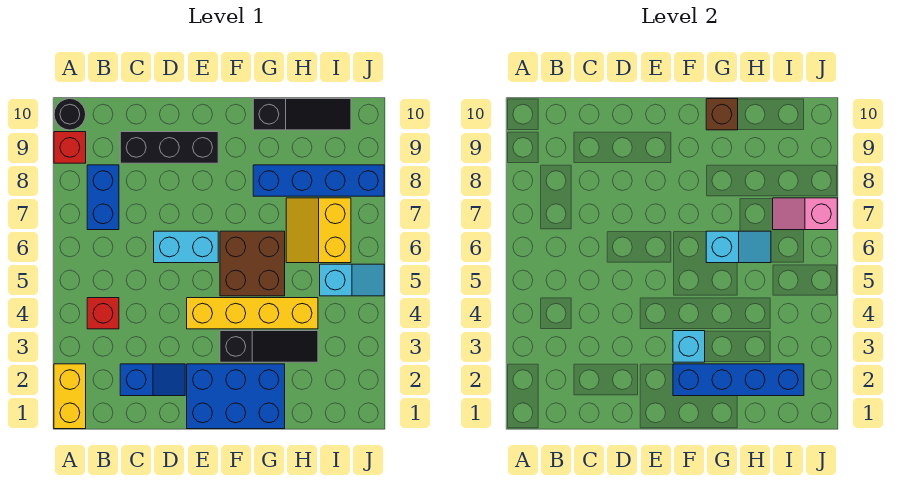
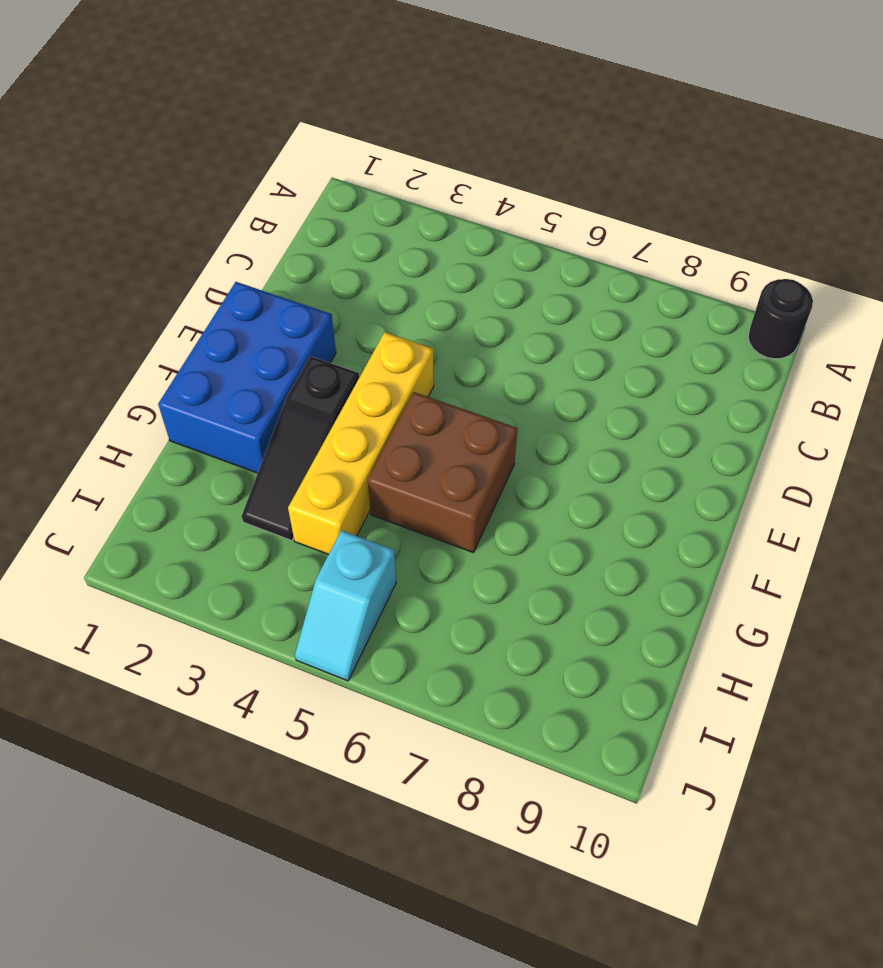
none -> yellow 1x2 brick [54,364,86,429]
none -> red 1x1 brick [54,132,86,163]
none -> red 1x1 brick [87,298,119,329]

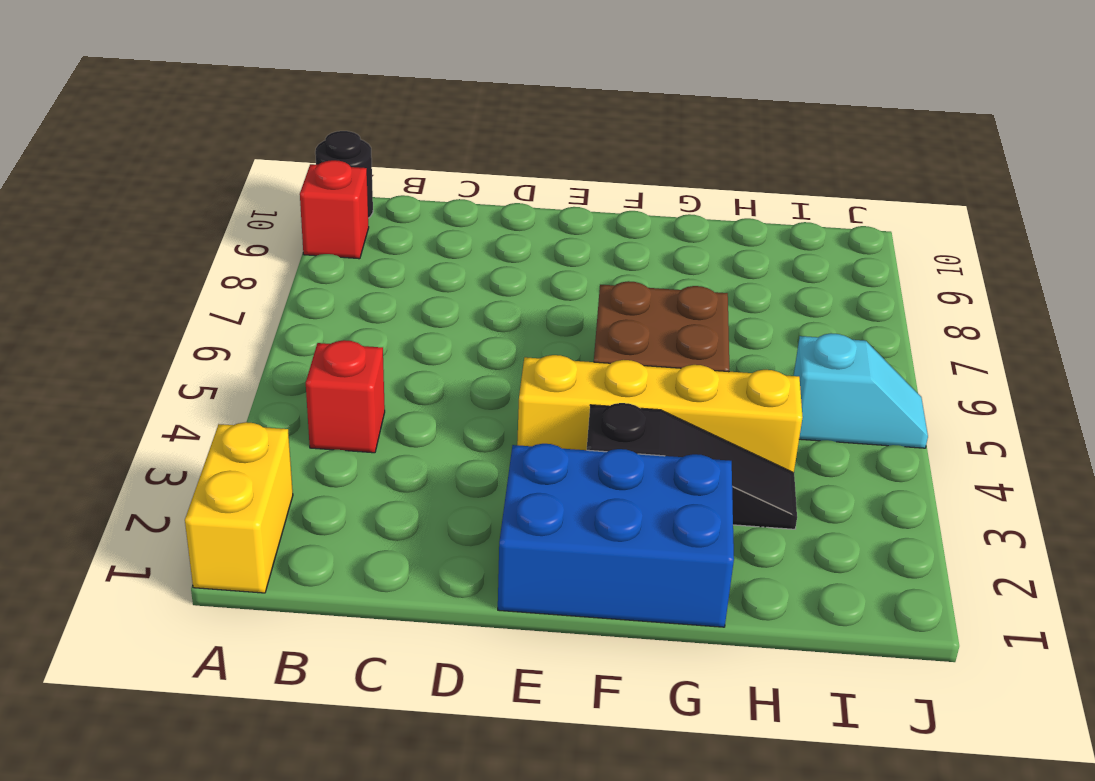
none -> blue 1x2 brick [87,165,119,230]
none -> blue 1x2 slope [120,364,185,396]
none -> black 1x3 brick [120,132,218,163]

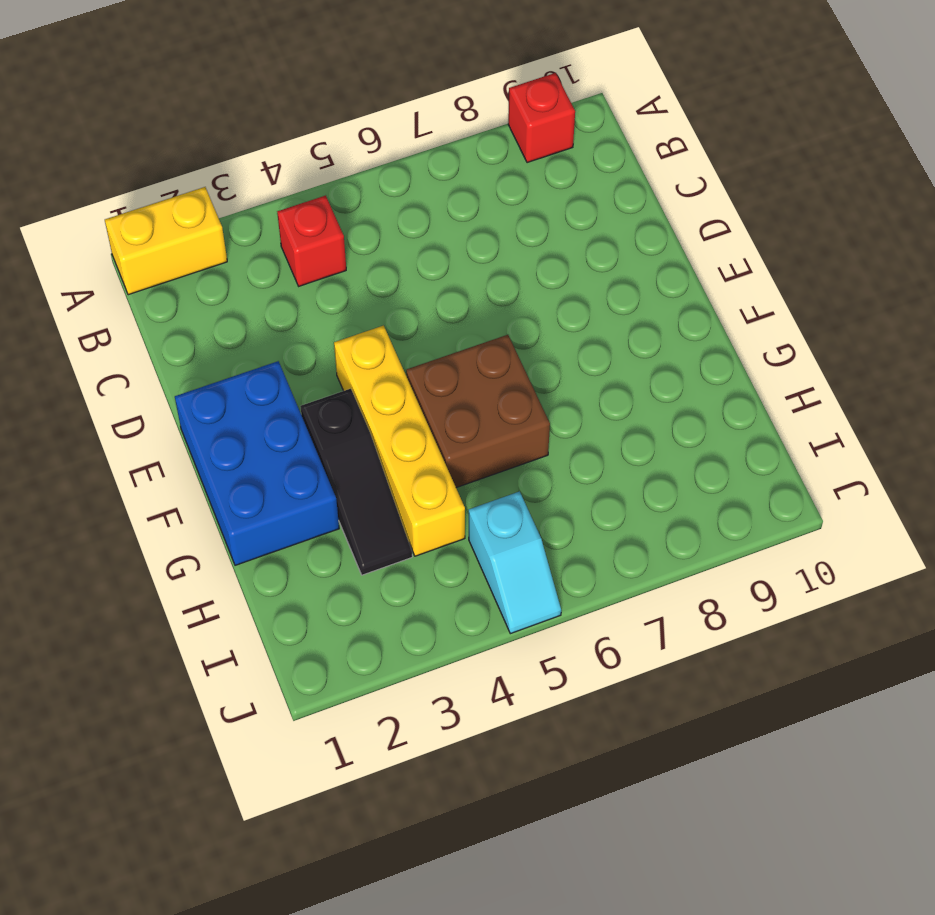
none -> black 1x1 round brick [54,99,86,130]
none -> blue 1x2 brick [87,165,119,230]
none -> blue 1x2 slope [120,364,185,396]

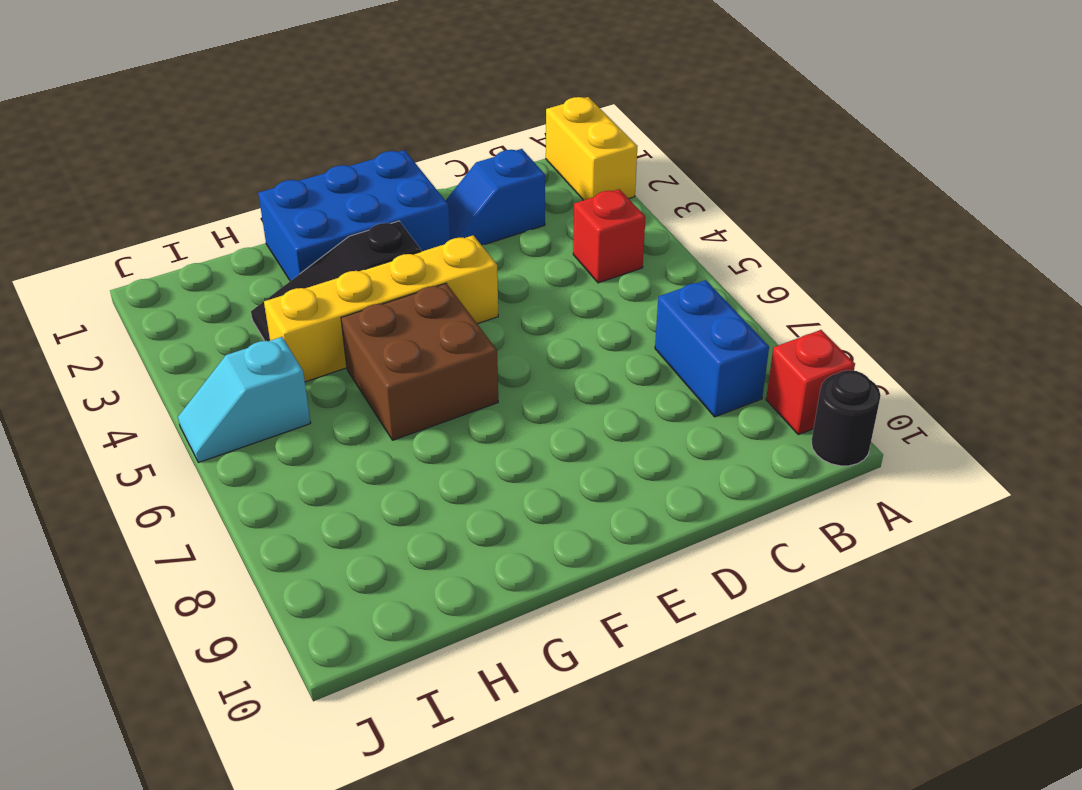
none -> black 1x3 brick [120,132,218,163]
none -> cyan 1x2 brick [154,231,218,263]
none -> blue 1x4 brick [253,165,384,196]

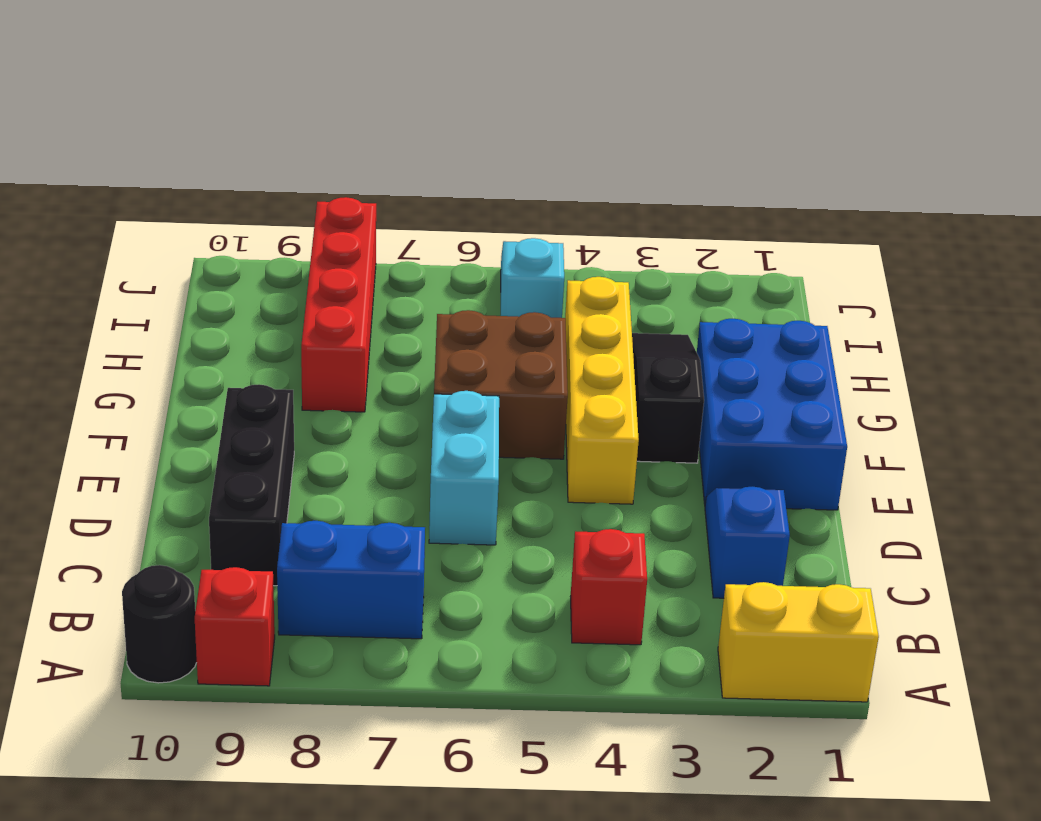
red 1x4 brick [301,197,376,412] -> blue 1x4 brick [253,165,384,196]
none -> black 1x3 slope [253,99,351,130]
none -> yellow 2x2 slope [286,198,351,263]
none -> blue 1x4 brick [673,364,804,396]

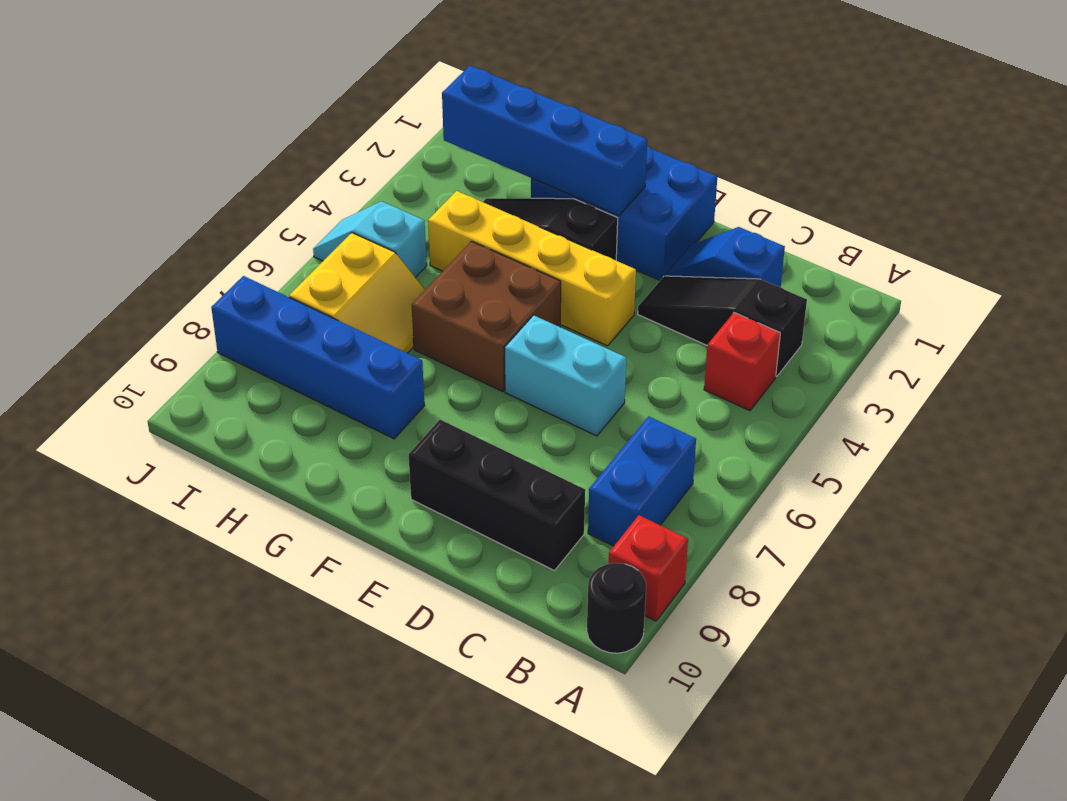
black 1x3 slope [638,276,807,377] -> black 1x3 slope moved to [253,99,351,130]
none -> yellow 1x2 brick [54,364,86,429]
none -> cyan 1x1 brick [673,331,705,362]
none -> cyan 1x2 slope [706,231,771,263]

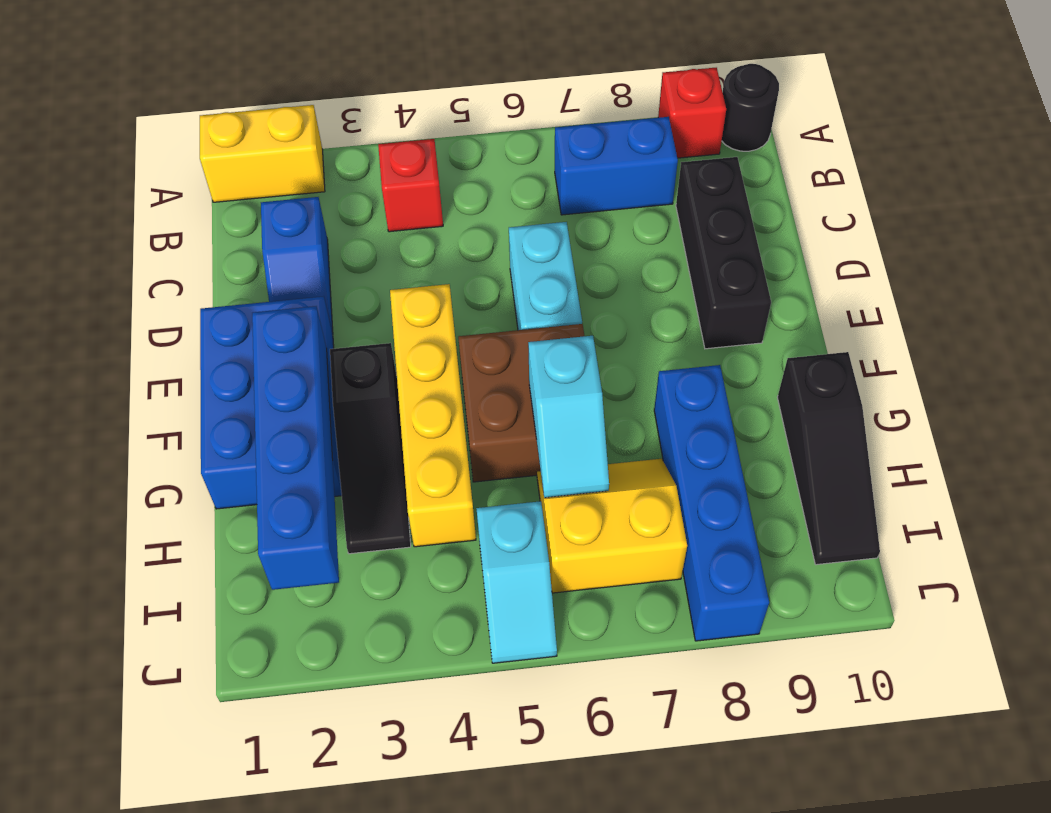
none -> cyan 1x1 brick [673,331,705,362]
none -> brown 1x1 brick [706,99,738,130]
none -> pink 1x2 slope [773,198,837,230]

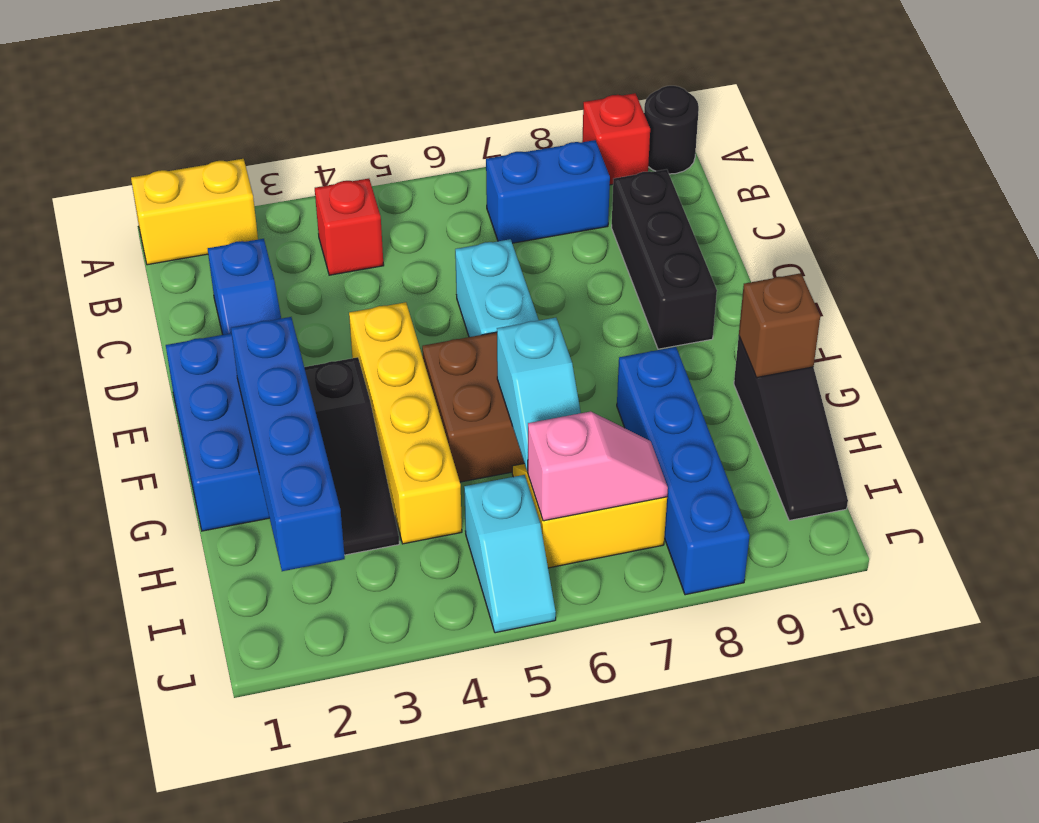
pink 1x2 slope [528,411,668,521] -> pink 1x2 slope turned to [773,198,837,230]
none -> cyan 1x1 brick [673,331,705,362]

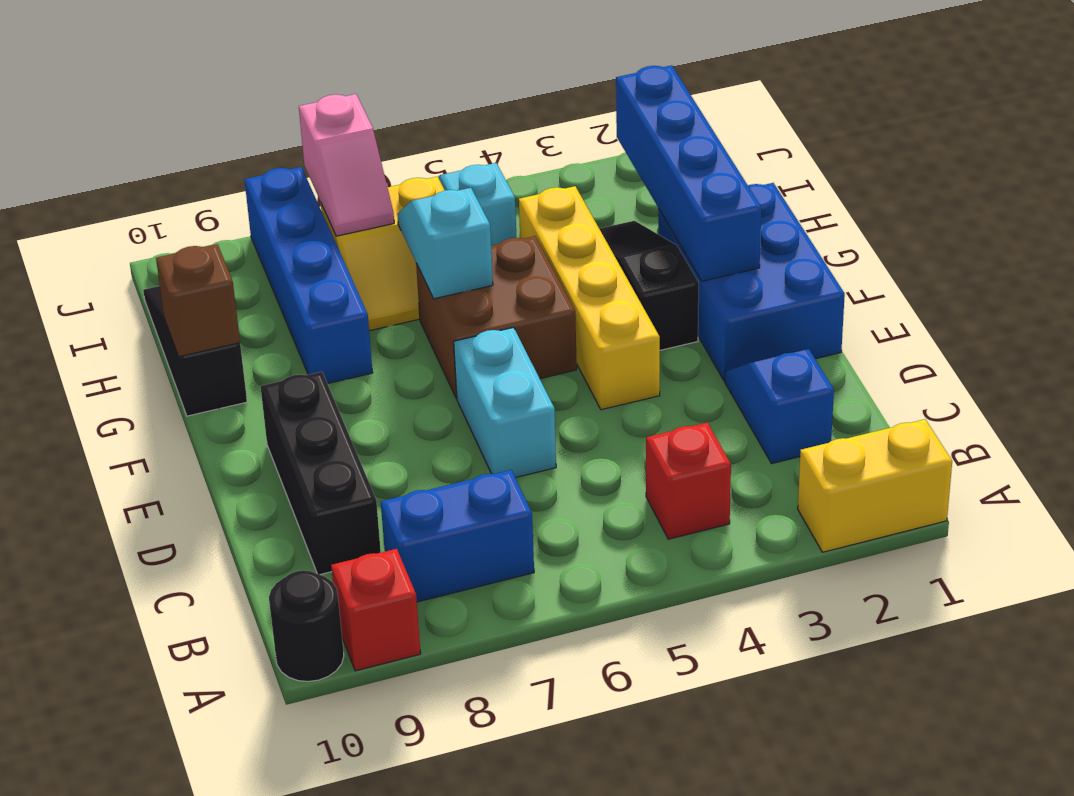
none -> cyan 1x1 brick [673,331,705,362]

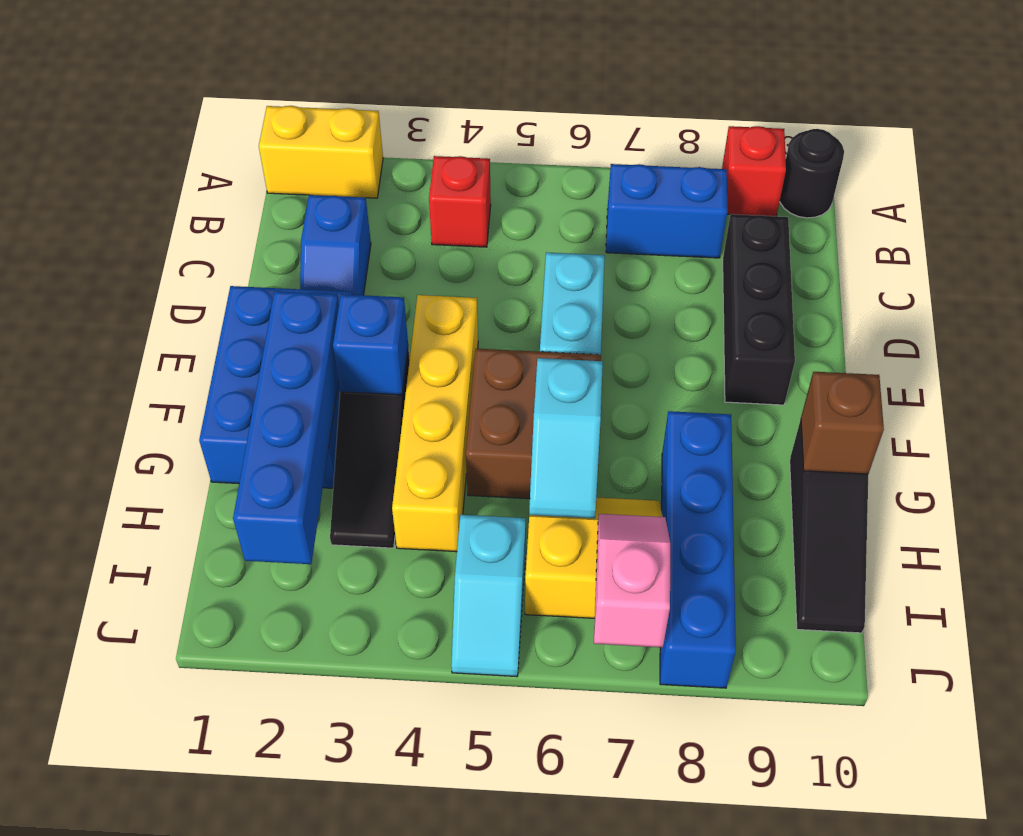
blue 1x1 brick [333,294,408,395] -> cyan 1x1 brick [673,331,705,362]

